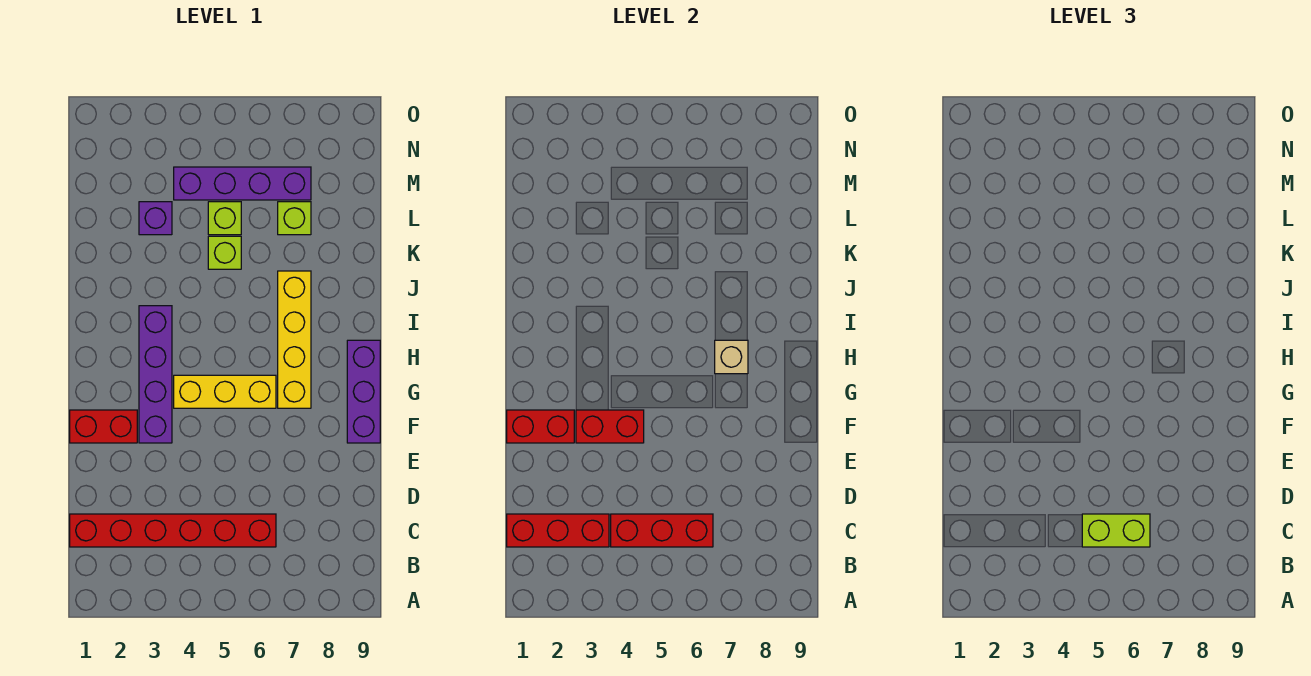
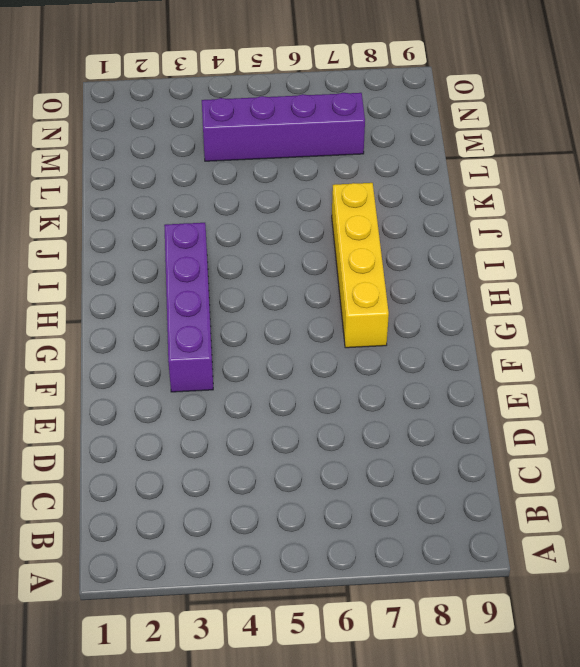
none -> red 1x6 brick [70,514,276,547]
none -> red 1x2 brick [70,410,137,443]
none -> purple 1x3 brick [347,340,380,443]

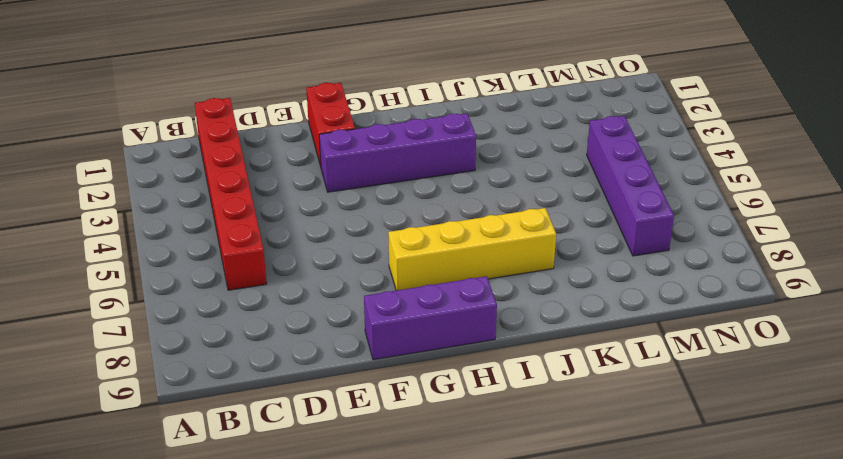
none -> yellow 1x3 brick [174,375,276,408]
none -> lime 1x1 brick [208,236,241,269]
none -> purple 1x1 brick [139,202,172,235]

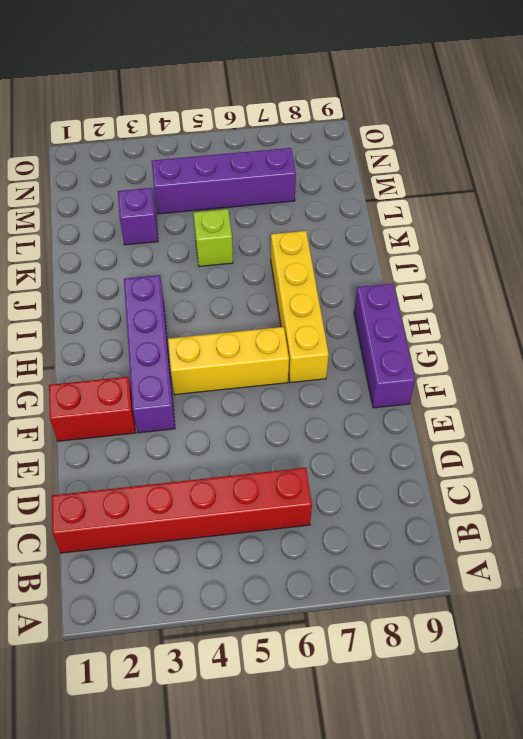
none -> lime 1x1 brick [208,202,241,235]
none -> lime 1x1 brick [278,202,311,235]
none -> red 1x3 brick [507,514,609,547]

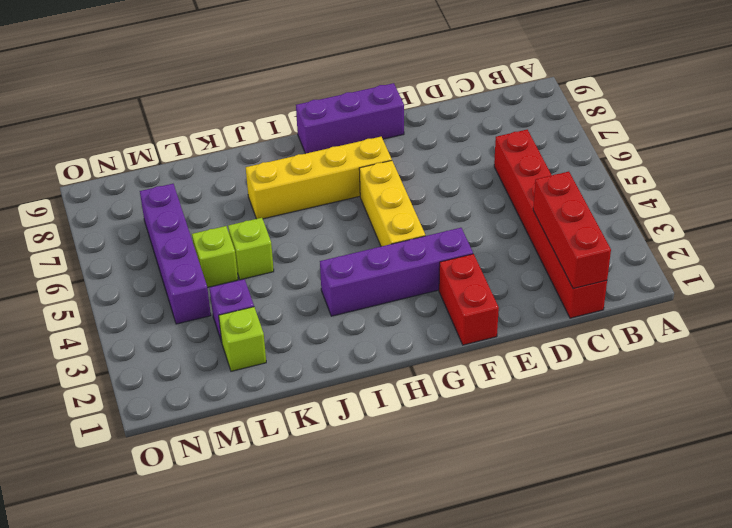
lime 1x1 brick [219,307,266,371] -> lime 1x1 brick moved to [278,202,311,235]
none -> red 1x3 brick [611,514,713,547]
none -> red 1x2 brick [507,410,574,443]
none -> red 1x2 brick [576,410,644,443]

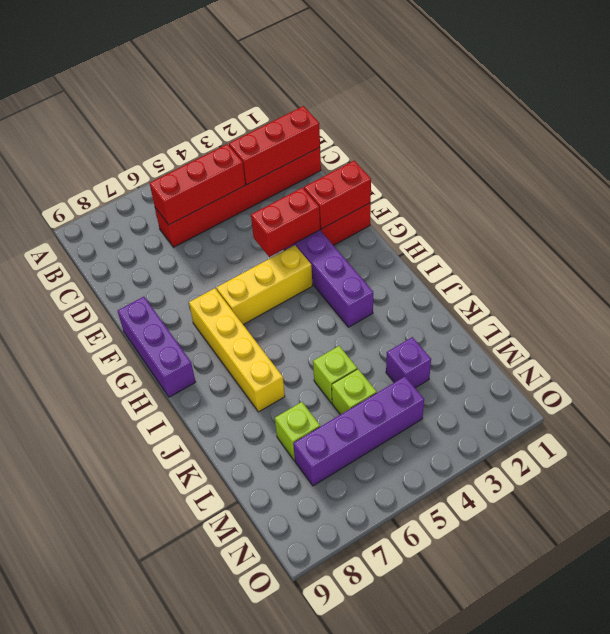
none -> tan 1x1 brick [715,340,748,374]
none -> lime 1x2 brick [1082,514,1150,547]

